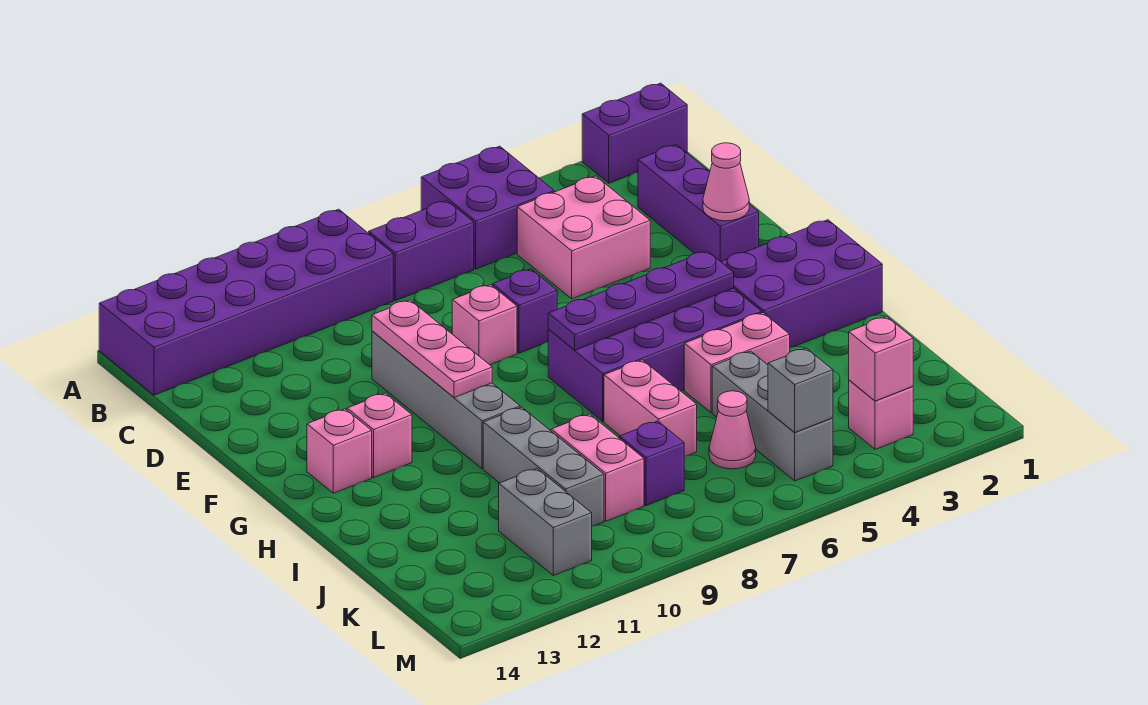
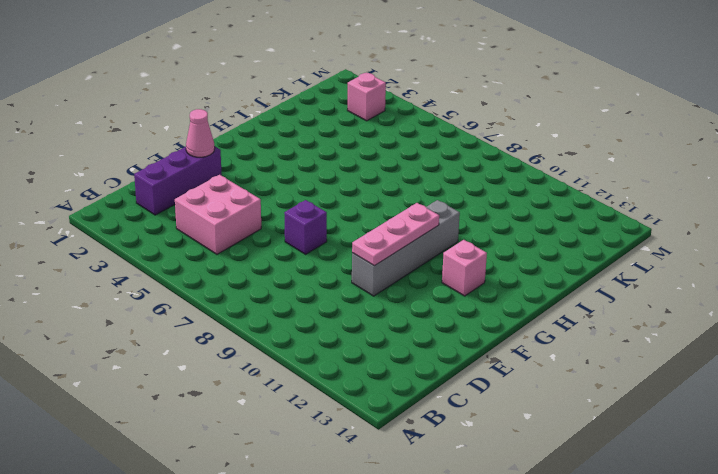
none -> purple 1x2 brick [582,83,687,183]
none -> purple 2x2 brick [421,146,554,269]
none -> purple 2x6 brick [99,209,393,395]

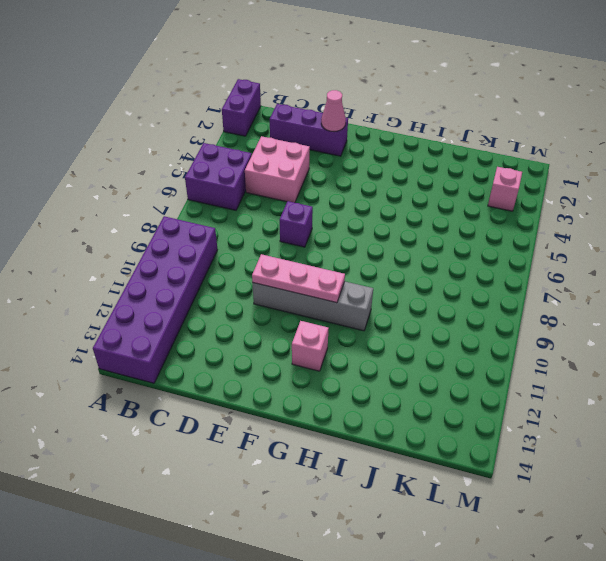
none -> purple 1x2 brick [369,201,474,301]
none -> pink 1x1 brick [452,285,517,365]
none -> purple 2x3 brick [721,220,882,348]

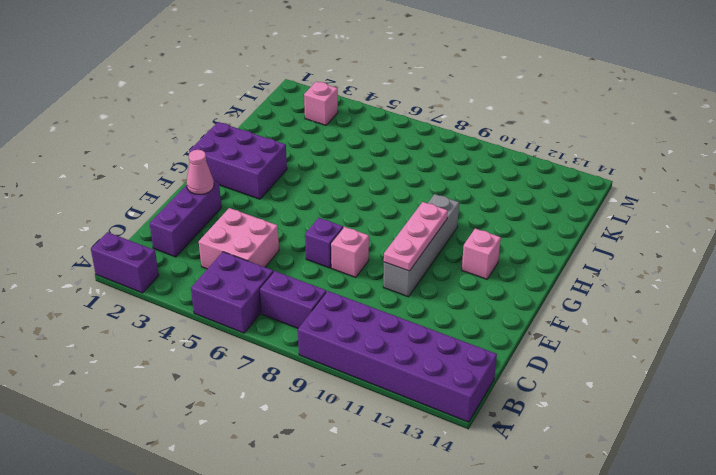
none -> purple 2x4 brick [548,288,762,421]
none -> pink 1x1 brick [307,409,372,493]
none -> pink 1x2 brick [684,313,790,413]

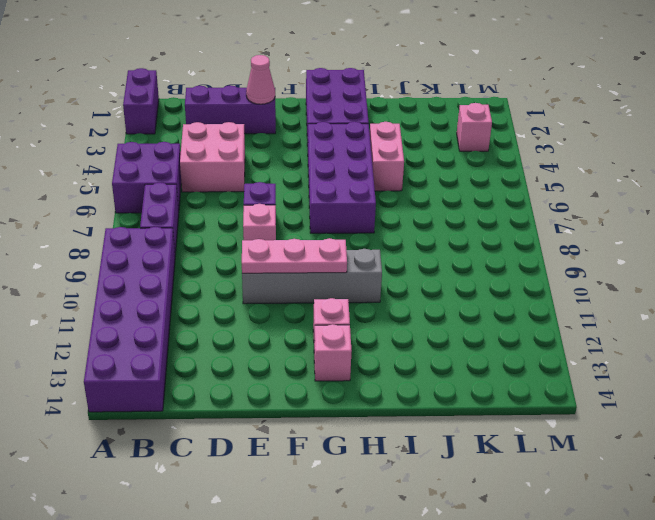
none -> pink 1x2 brick [604,360,697,456]
none -> grey 1x3 brick [483,407,604,526]
none -> grey 1x3 brick [712,351,833,481]

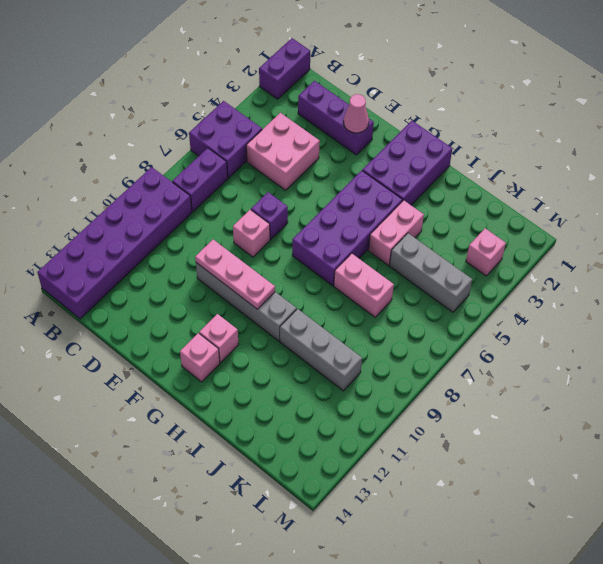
none -> pink 1x2 brick [551,414,644,521]
none -> pink 1x1 cone [709,391,756,469]
none -> purple 1x1 brick [620,421,684,505]

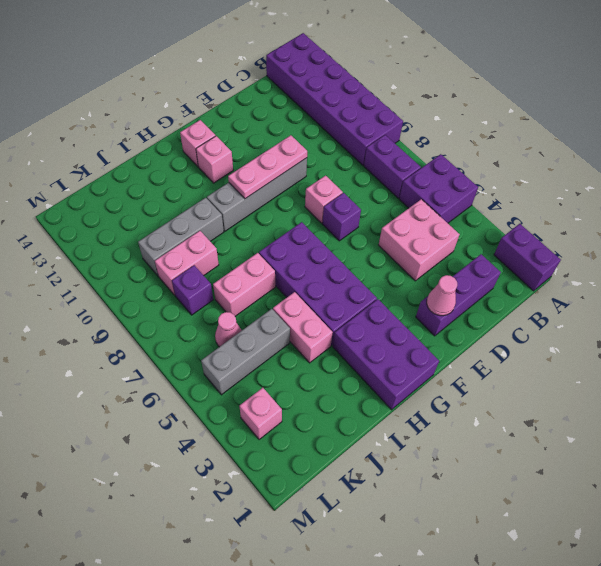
none -> grey 1x2 brick [499,469,592,575]
none -> purple 1x4 plate [548,251,734,350]
none -> pink 1x1 brick [849,317,913,401]

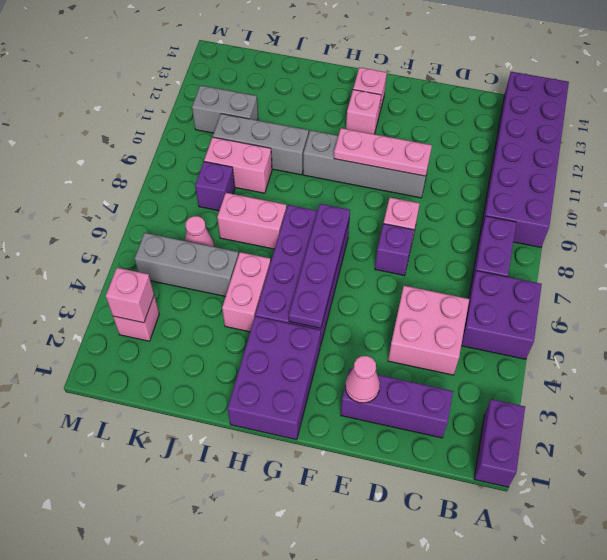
none -> grey 1x1 brick [768,348,833,433]

